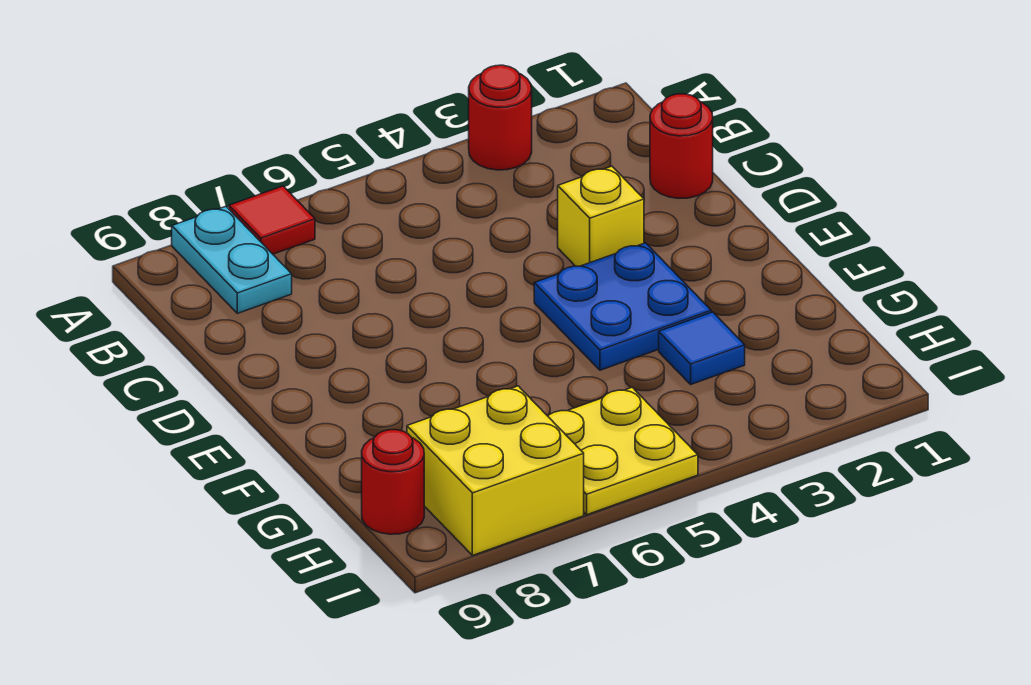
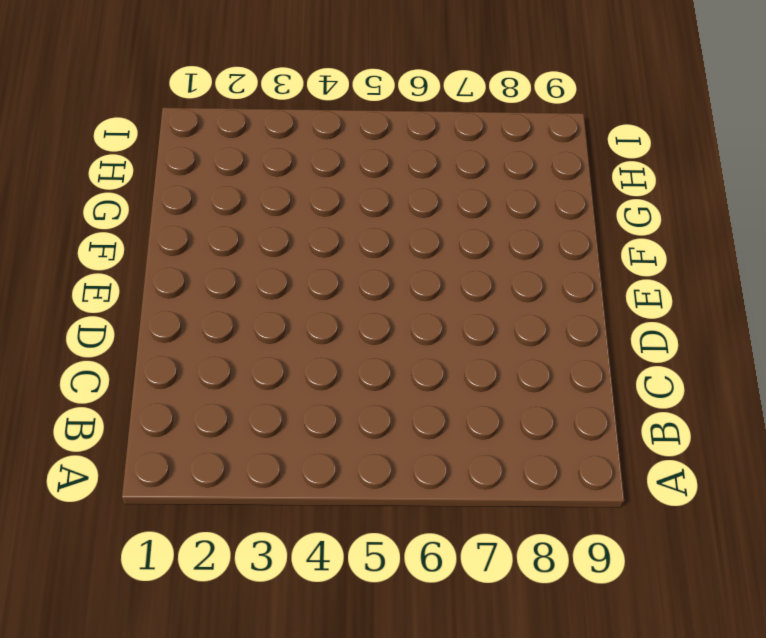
none -> red 1x1 round brick [469,65,532,170]
none -> red 1x1 tile [229,186,315,254]

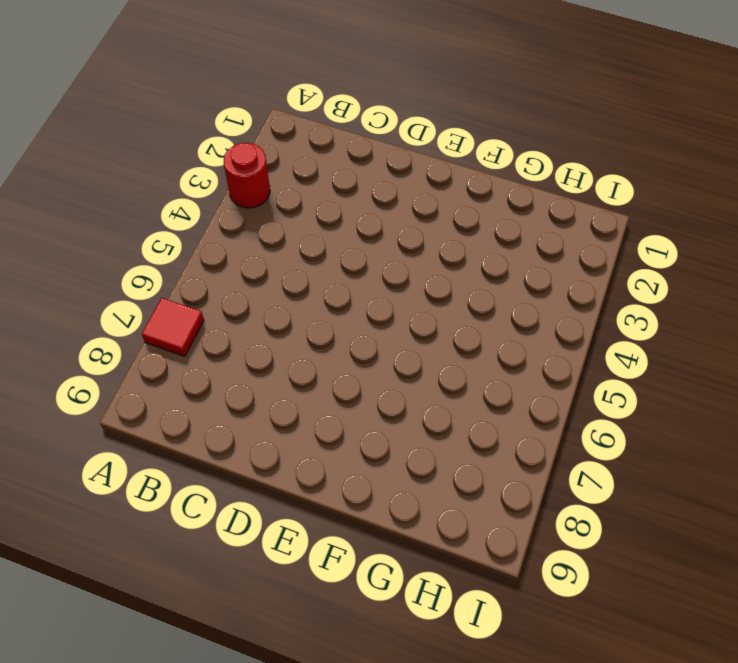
none -> cyan 1x2 plate [172,206,292,313]
none -> red 1x1 round brick [650,94,713,198]

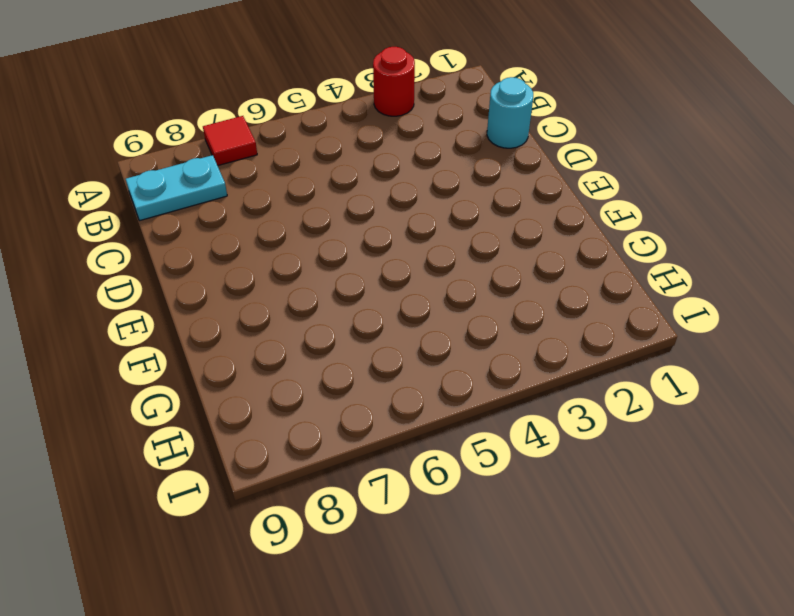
cyan 1x2 plate [126,155,227,221] -> cyan 1x2 plate turned to [172,206,292,313]
cyan 1x1 round brick [487,77,533,148] -> red 1x1 round brick [650,94,713,198]
none -> yellow 1x1 brick [558,166,644,266]
none -> blue 2x2 plate [534,243,711,370]

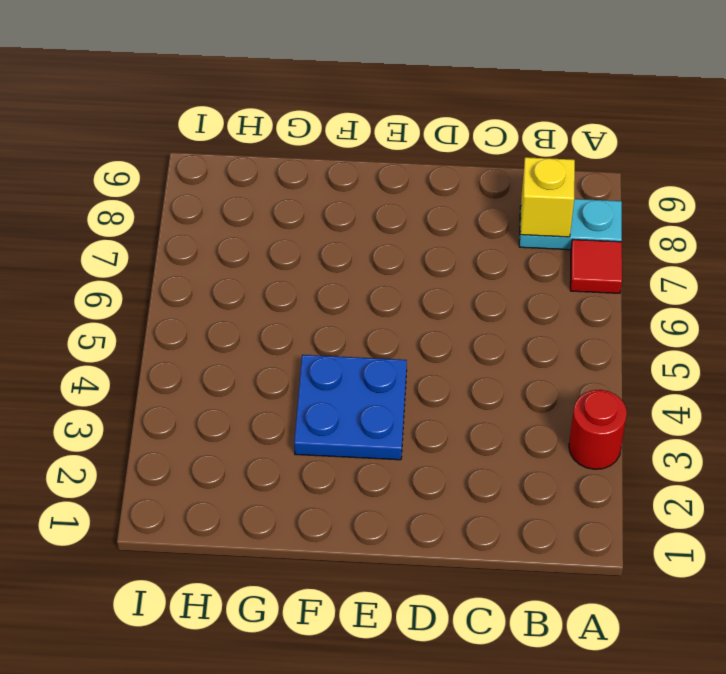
yellow 1x1 brick [520,157,575,237] -> yellow 1x1 brick moved to [558,166,644,266]
none -> red 1x1 round brick [650,94,713,198]
none -> blue 1x1 tile [659,312,745,384]

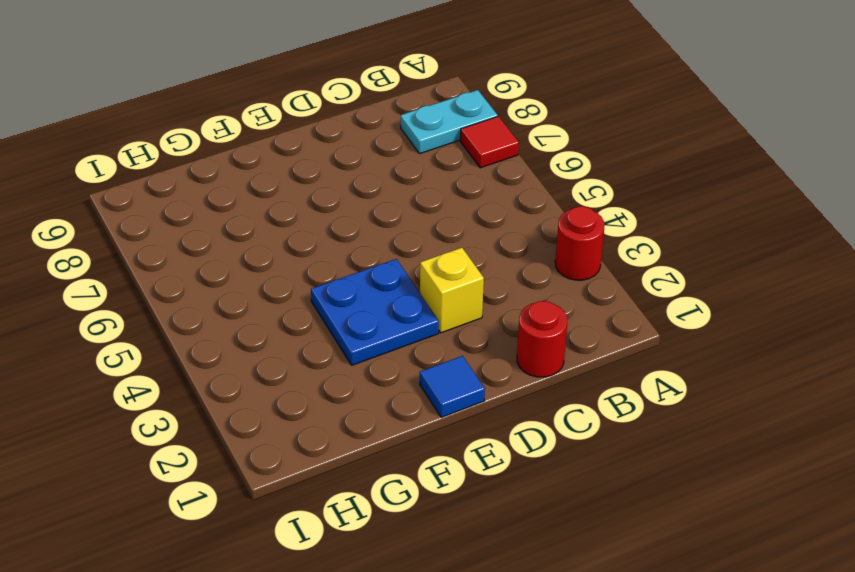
blue 1x1 tile [420,356,485,417] -> blue 1x1 tile moved to [659,312,745,384]
none -> yellow 2x2 plate [548,387,698,515]
none -> yellow 2x2 brick [407,386,584,556]

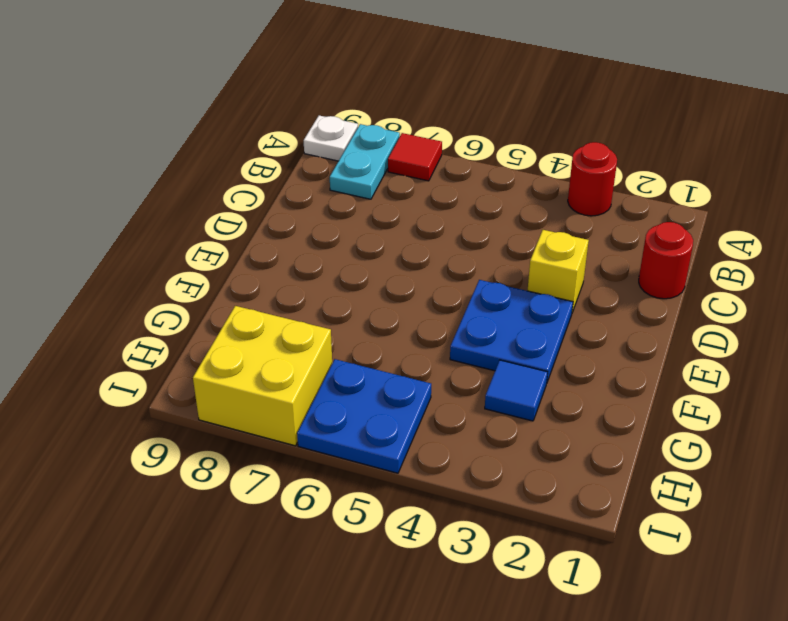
white 1x1 plate [304,115,358,161] -> none
blue 2x2 plate [297,359,431,473] -> yellow 2x2 plate [548,387,698,515]
none -> red 1x1 round brick [362,430,424,534]

